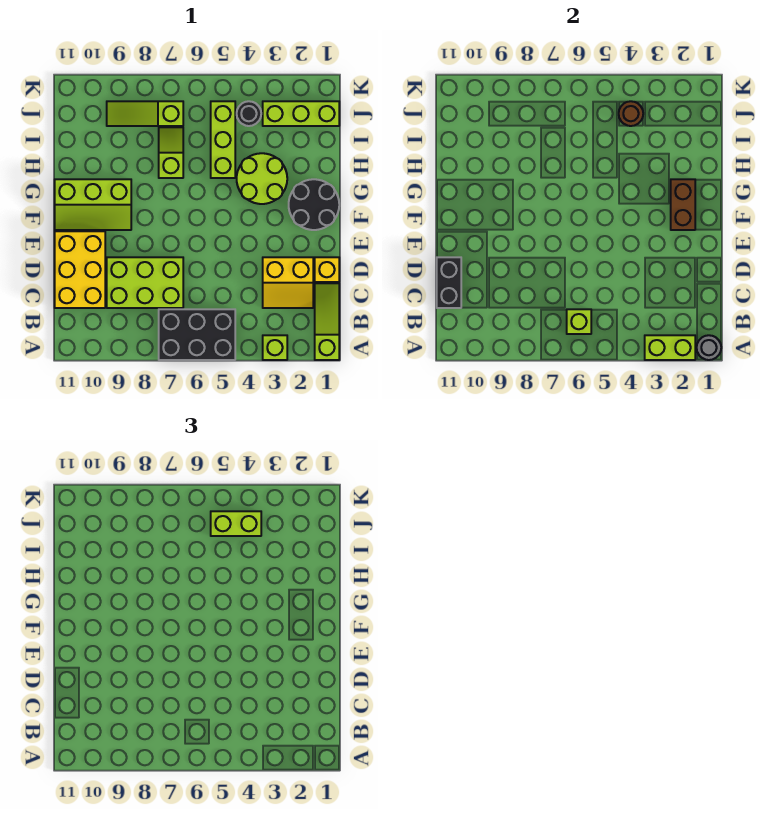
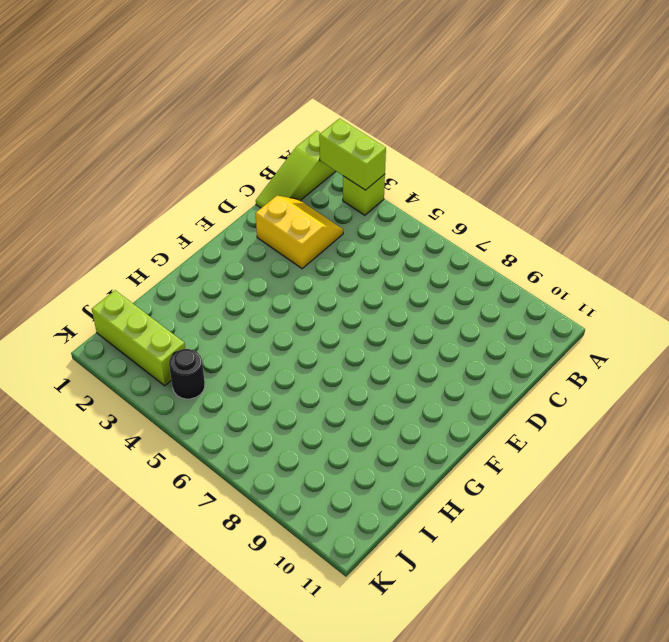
none -> black 2x3 brick [159,309,235,360]
none -> lime 2x3 brick [107,257,183,308]
none -> yellow 2x3 brick [55,231,105,308]

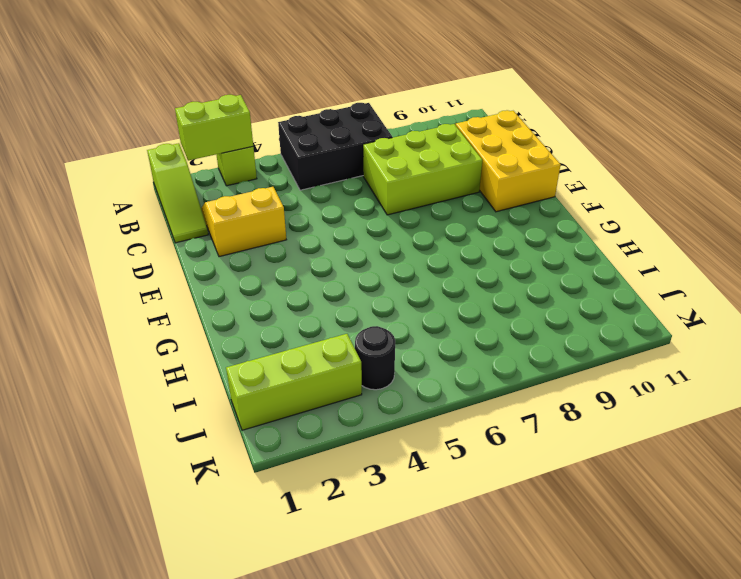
none -> yellow 1x1 brick [315,257,339,282]
none -> black 2x2 round brick [289,179,339,230]
none -> lime 2x3 slope [55,179,131,230]

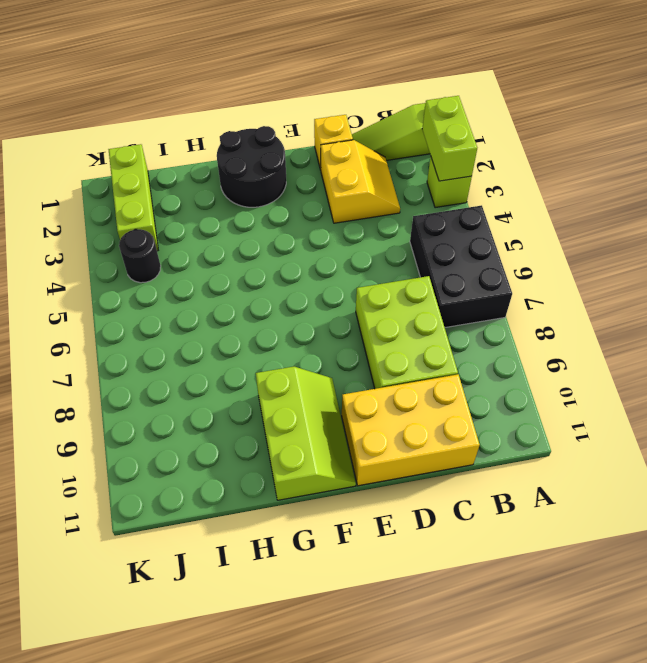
none -> lime 2x2 round brick [237,153,287,204]
none -> lime 1x3 brick [211,101,235,178]
none -> lime 1x2 slope [159,127,183,178]

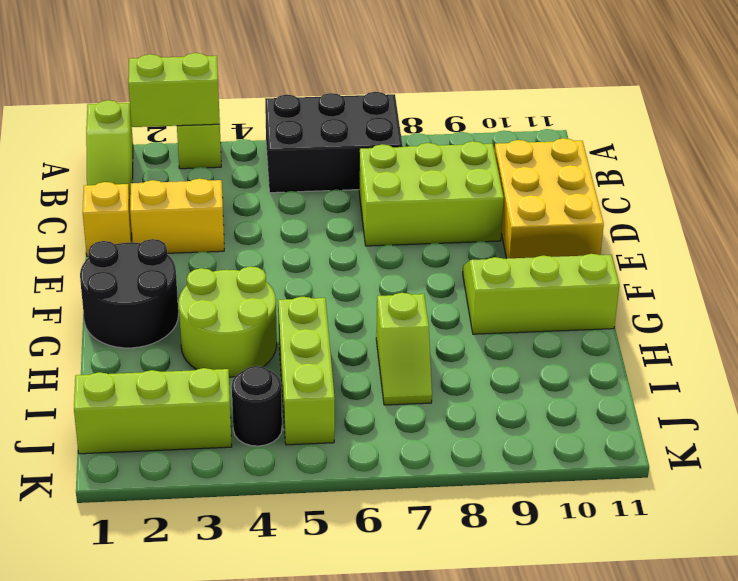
none -> lime 1x3 slope [107,101,183,126]
none -> grey 1x1 round brick [697,335,721,360]
none -> lime 1x1 brick [567,309,591,334]

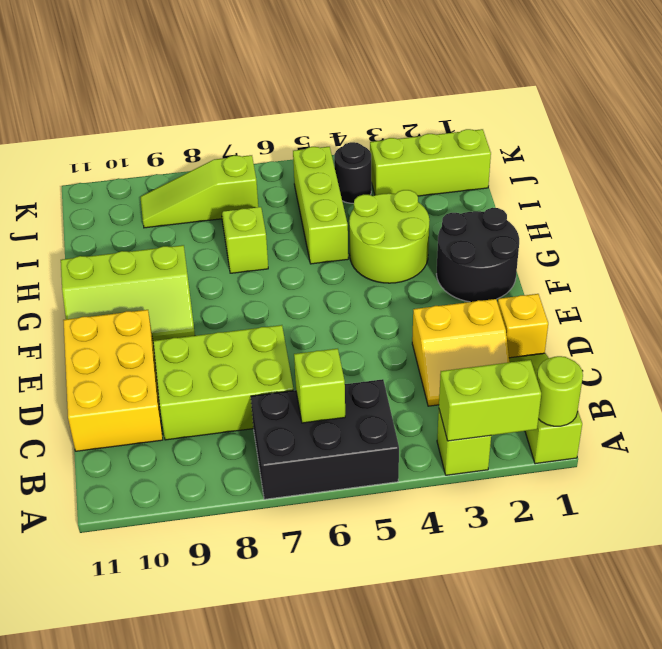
lime 1x1 round brick [537,356,583,426] -> grey 1x1 round brick [697,335,721,360]
none -> black 1x2 brick [437,257,461,308]
none -> brown 1x2 brick [671,179,695,230]
none -> brown 1x1 round brick [619,101,643,126]

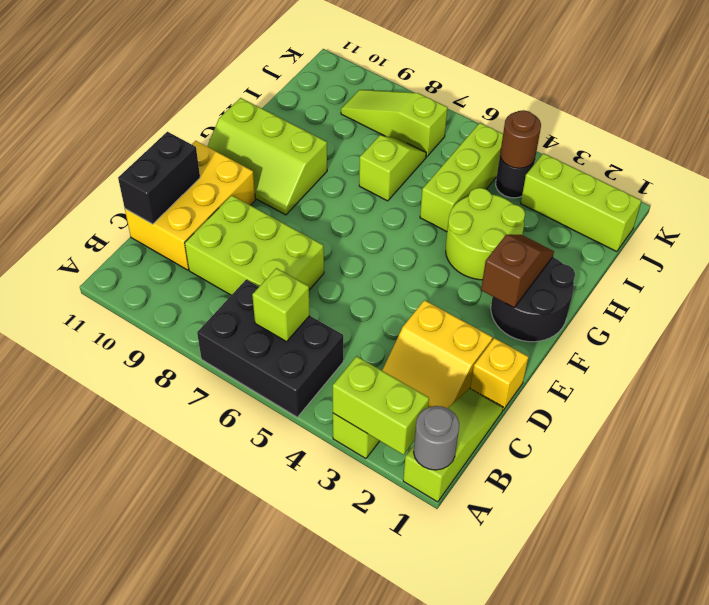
brown 1x2 slope [481,235,554,308] -> brown 1x2 brick [671,179,695,230]
none -> lime 1x2 brick [211,511,261,536]

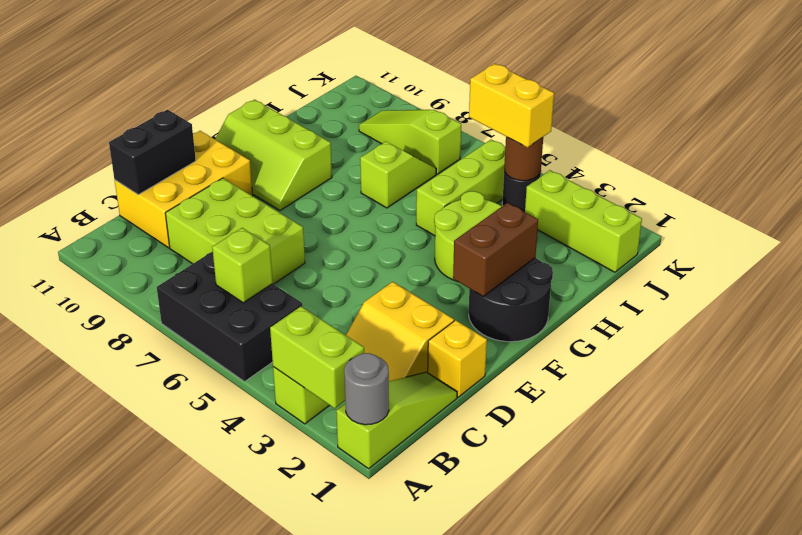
yellow 1x2 brick [469,64,554,147] -> lime 1x2 brick [211,511,261,536]

